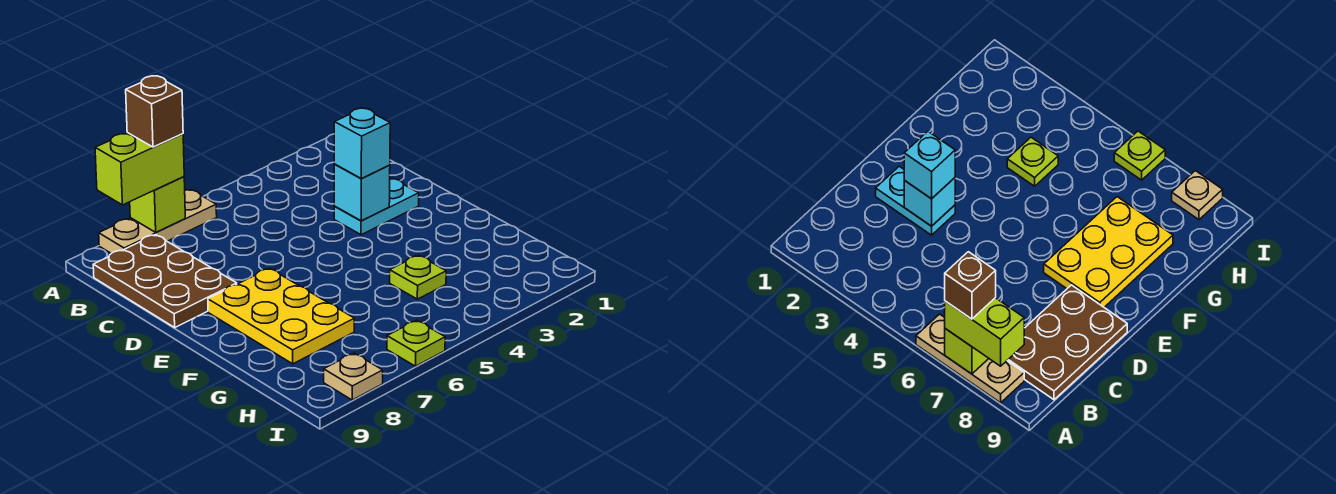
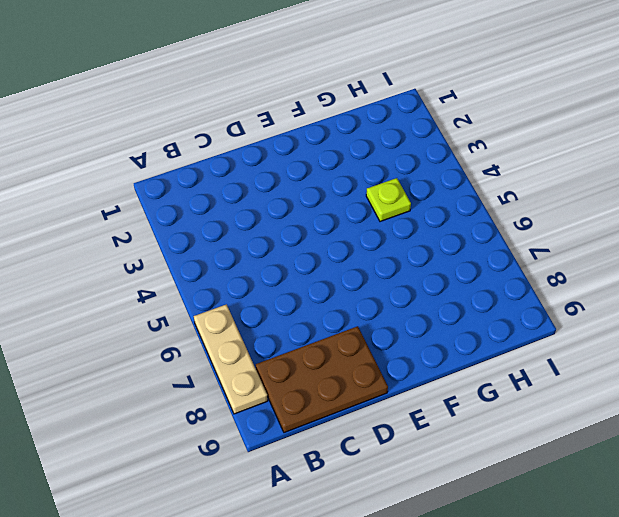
none -> cyan 1x2 plate [334,178,419,235]
none -> yellow 2x3 plate [208,268,354,364]
none -> lime 1x1 plate [387,320,445,366]

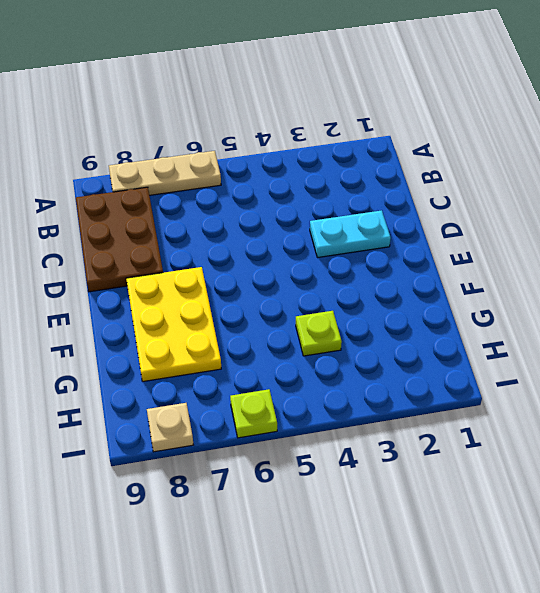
none -> lime 1x1 brick [130,177,185,232]
none -> cyan 1x1 brick [334,164,390,221]
none -> lime 1x2 brick [95,133,184,205]

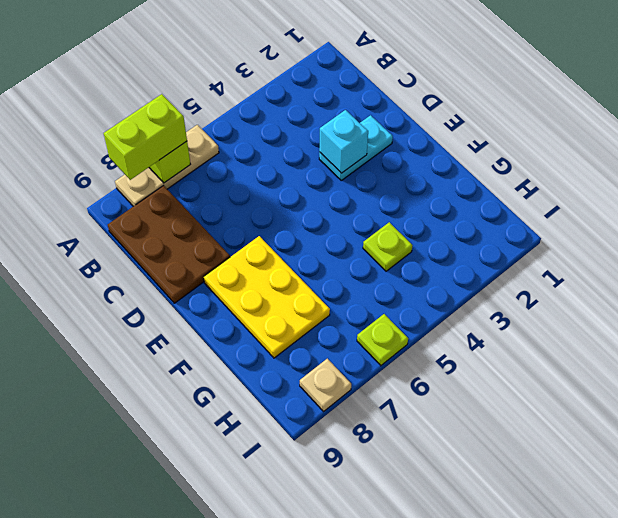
none -> cyan 1x1 brick [334,108,390,178]
none -> brown 1x1 brick [126,76,183,147]

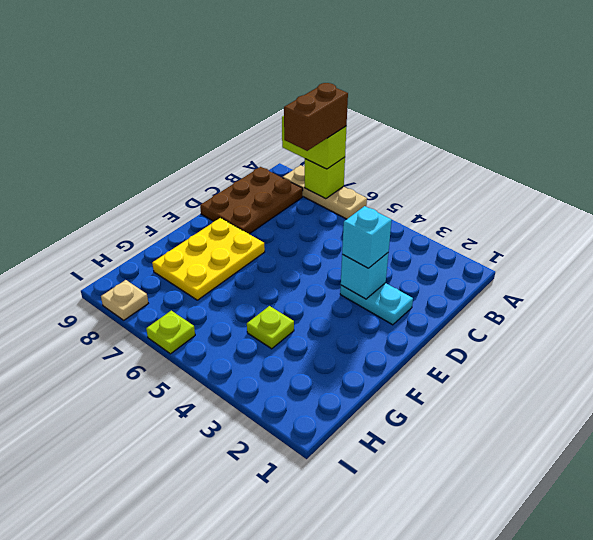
brown 1x2 brick [284,83,348,151] -> brown 1x1 brick [126,76,183,147]

